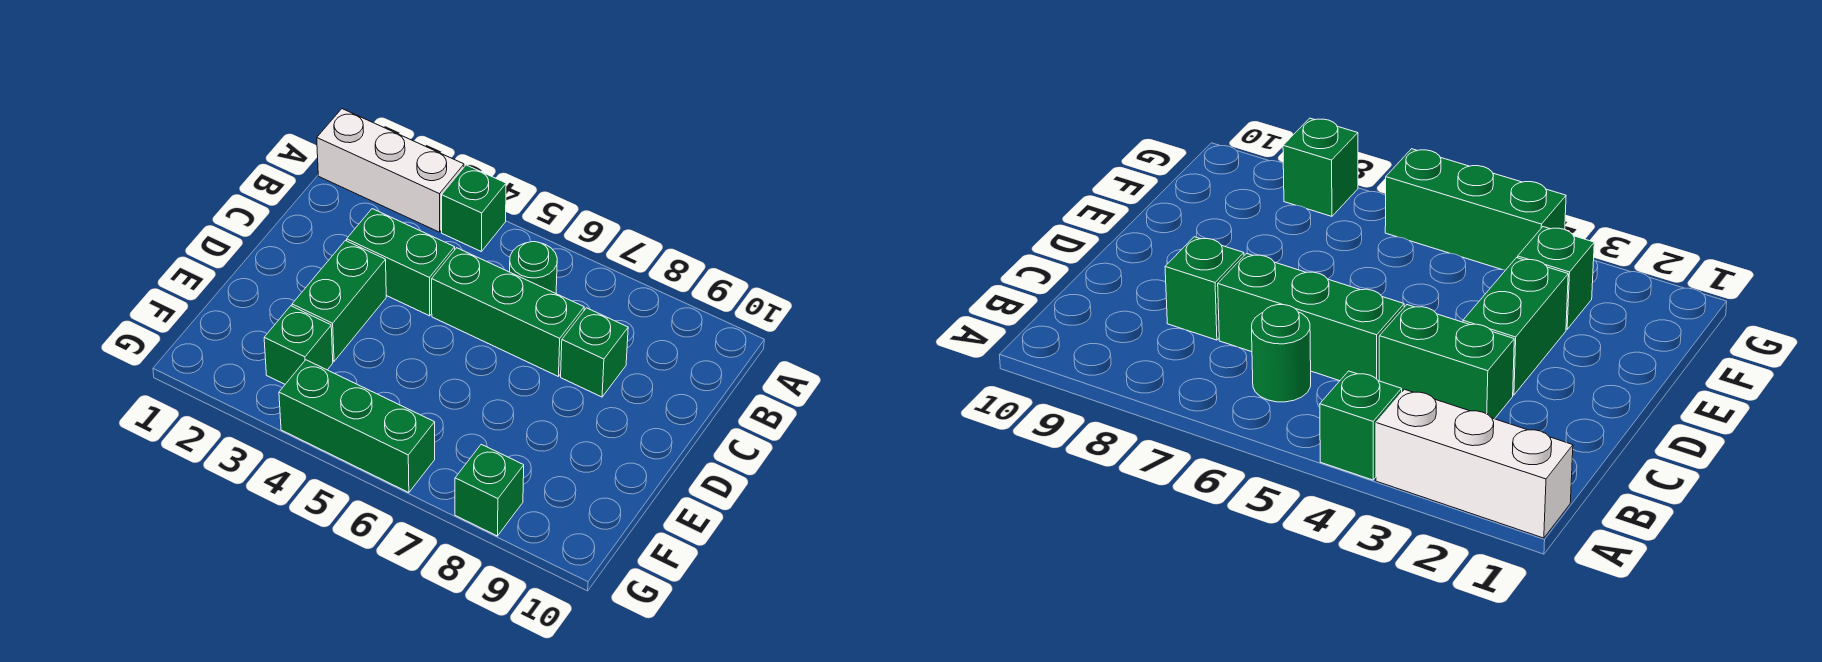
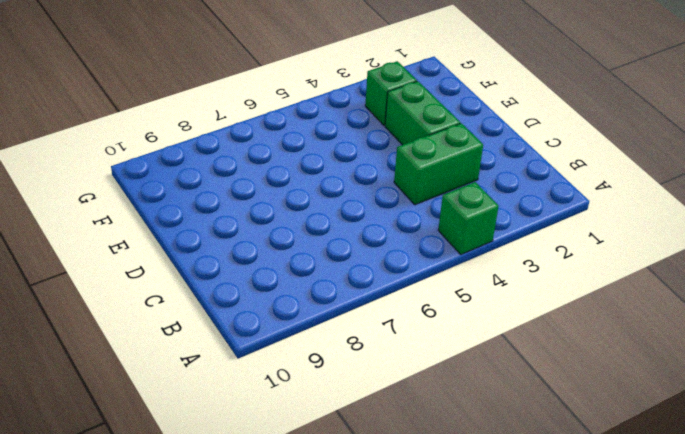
none -> white 1x3 brick [317,109,464,232]
none -> green 1x1 round brick [510,242,557,293]

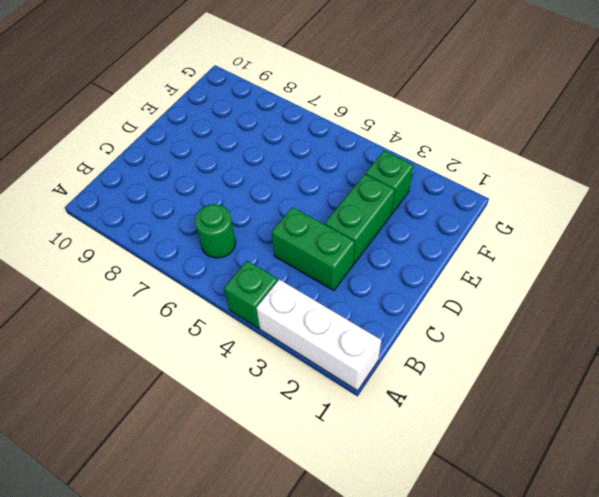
none -> green 1x3 brick [432,248,584,377]
none -> green 1x1 brick [561,308,628,397]

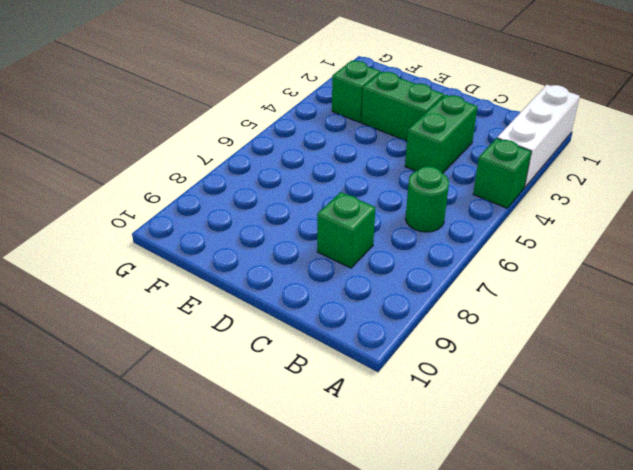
none -> green 1x3 brick [432,248,584,377]
none -> green 1x3 brick [279,360,435,493]

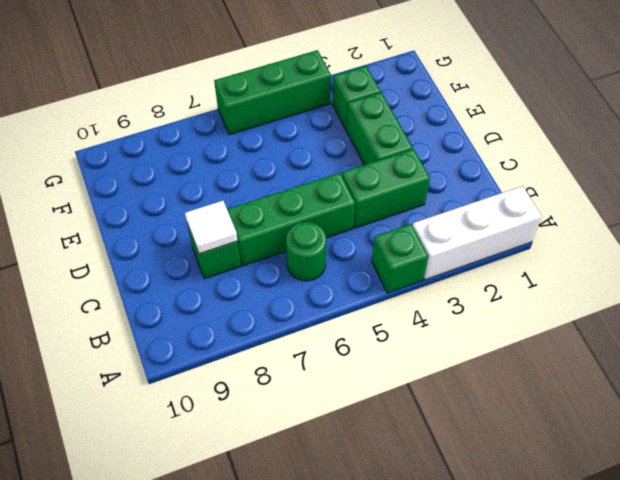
white 1x1 tile [185,201,238,254] -> none
none -> green 1x1 brick [455,444,524,536]

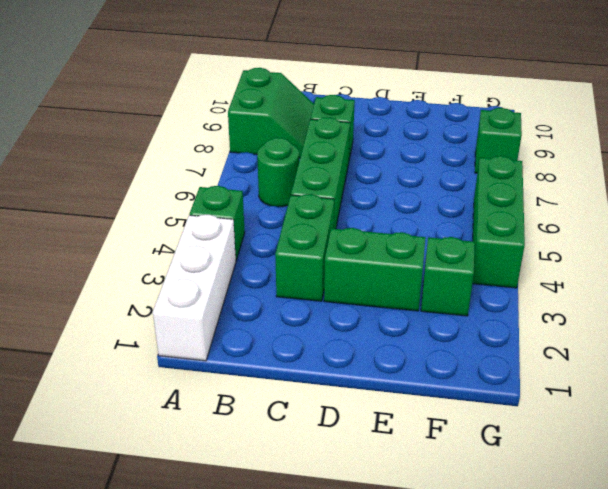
green 2x2 slope [228,68,314,158] -> none

